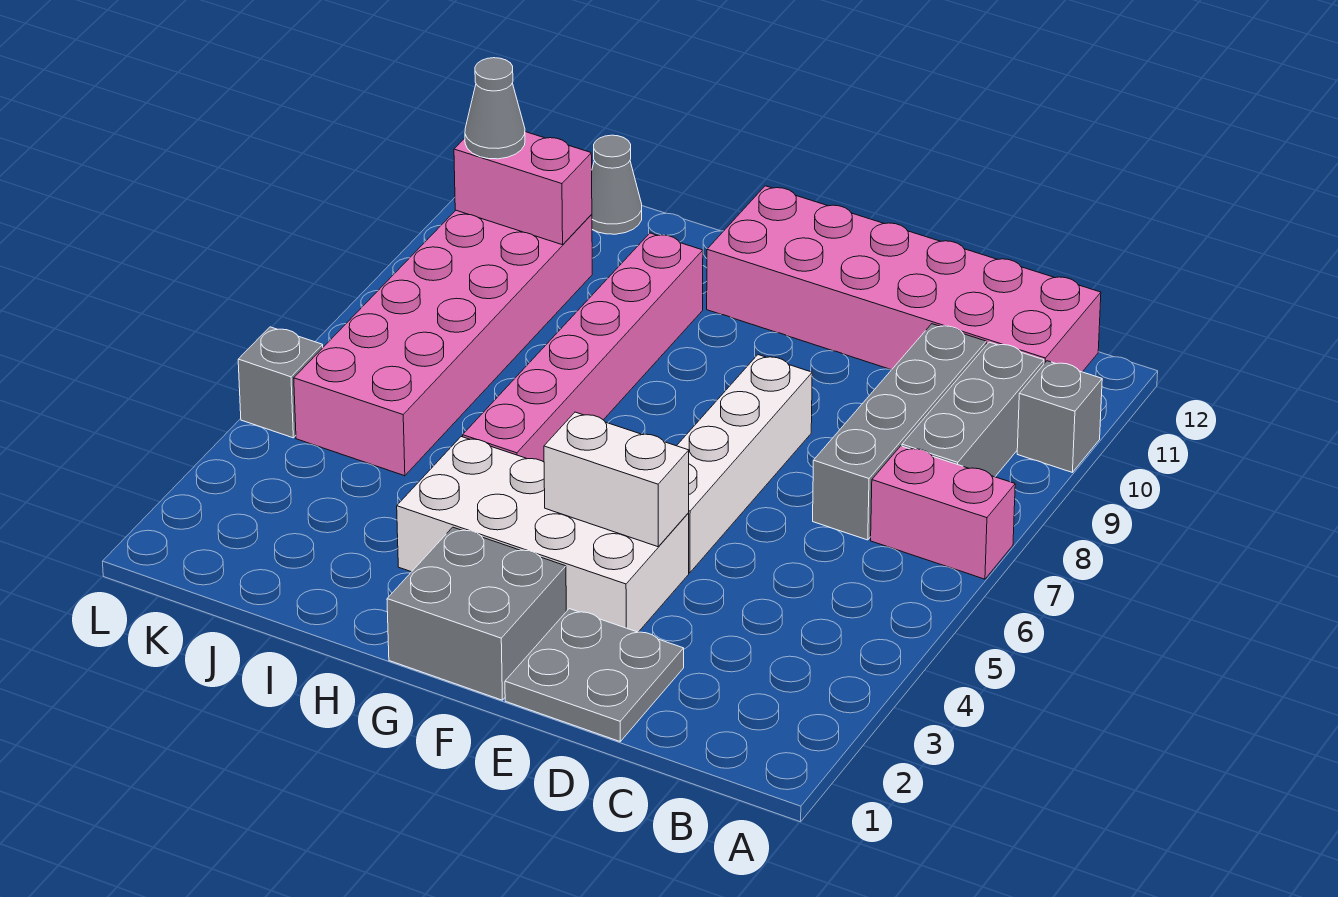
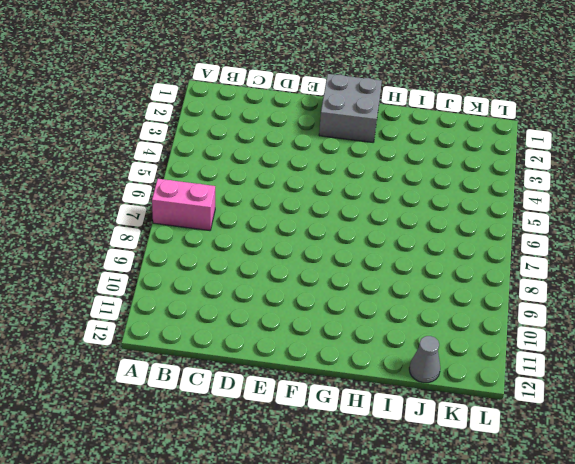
none -> grey 1x1 brick [1017,361,1102,472]
none -> grey 1x3 brick [902,342,1044,477]
none -> pink 2x6 brick [707,186,1101,372]

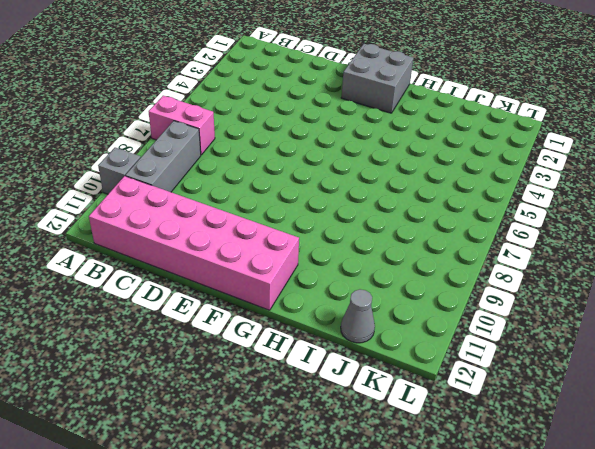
none -> grey 1x4 brick [813,324,986,540]
none -> grey 2x2 plate [505,609,684,741]
none -> white 2x4 brick [397,437,689,632]

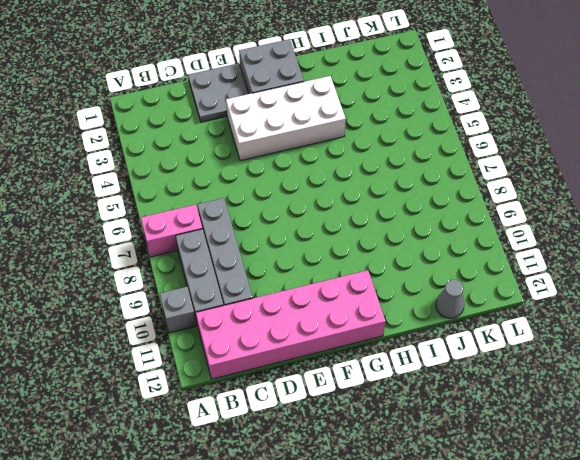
none -> white 1x4 brick [677,355,812,573]
none -> pink 1x6 brick [463,233,703,462]
none -> pink 2x6 brick [294,210,592,476]

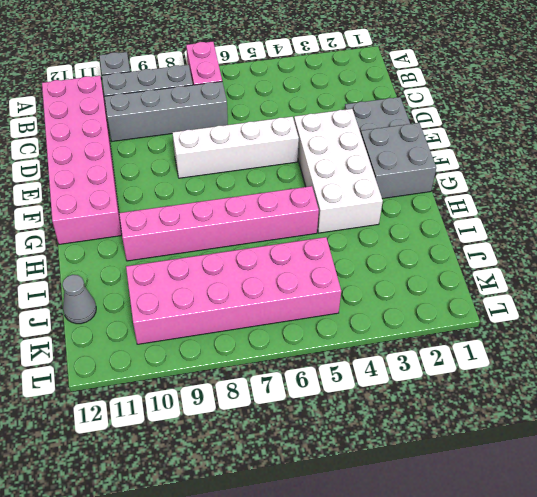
none -> grey 1x1 brick [238,327,323,438]
none -> white 1x2 brick [544,412,689,547]
none -> pink 1x2 brick [454,132,592,245]

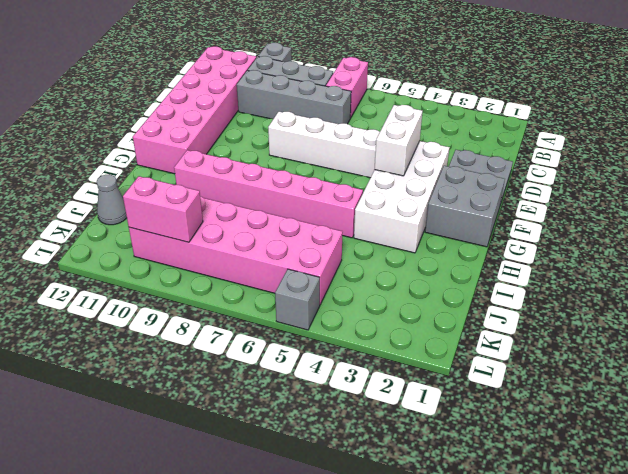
pink 1x2 brick [123,176,203,242] -> pink 1x2 brick turned to [454,132,592,245]
none -> grey 1x1 cone [465,58,525,159]

